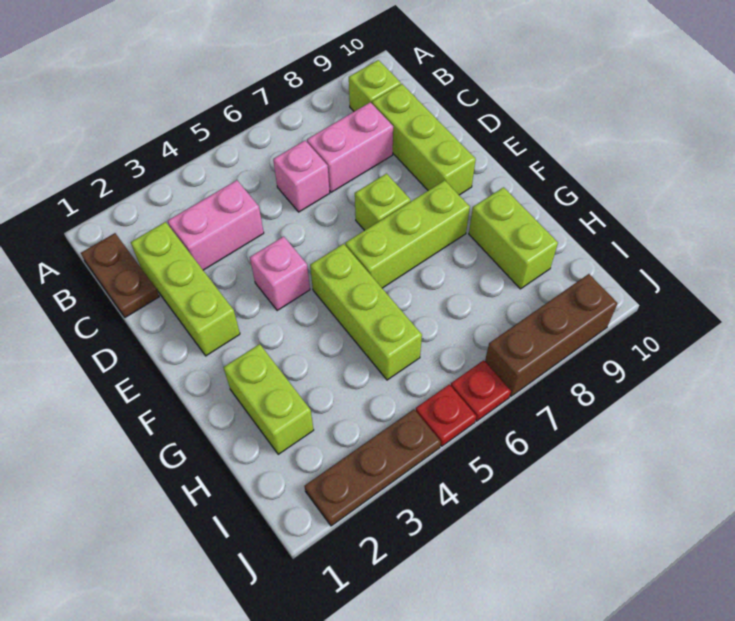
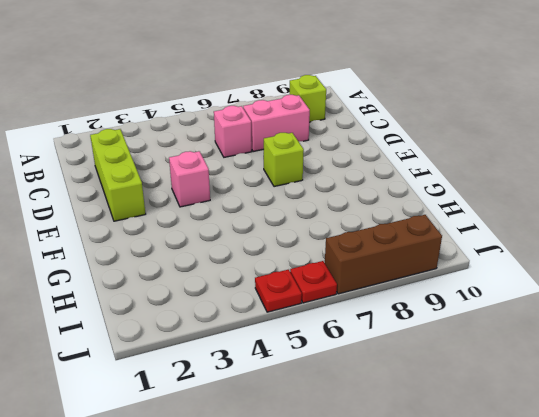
none -> brown 1x2 plate [81,233,159,317]
none -> pink 1x2 brick [168,180,264,270]
none -> lime 1x3 brick [372,84,476,195]

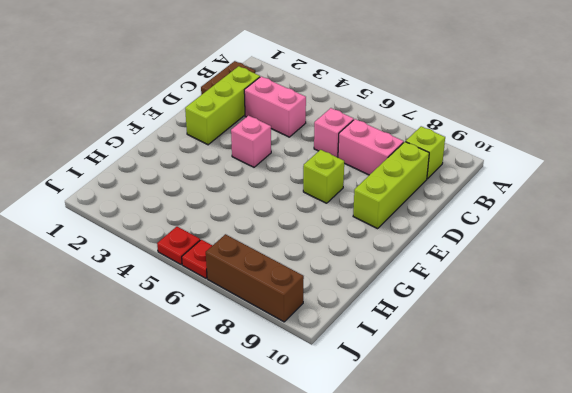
none -> lime 1x3 brick [310,244,422,380]
none -> lime 1x3 brick [345,180,470,288]
none -> lime 1x2 brick [223,344,314,454]

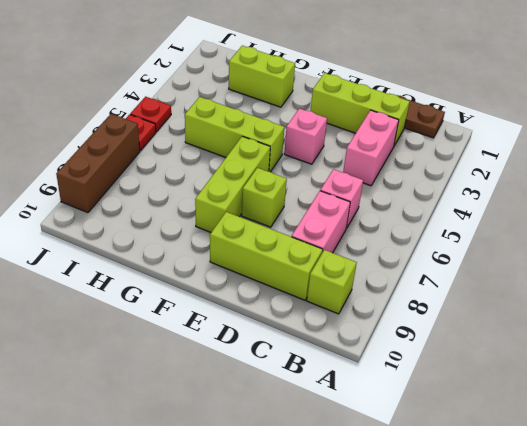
none -> lime 1x2 brick [469,187,558,289]
none -> brown 1x3 plate [305,409,441,526]

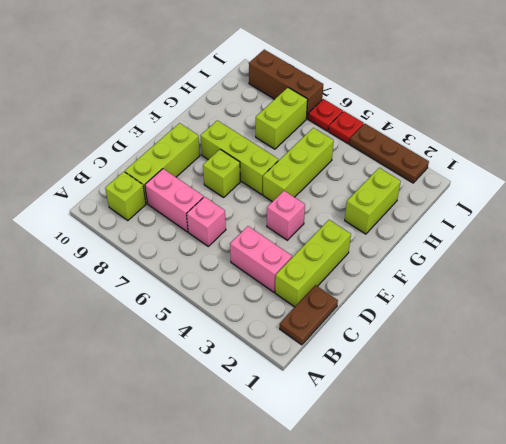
lime 1x2 brick [256,88,308,149] -> lime 1x2 brick moved to [469,187,558,289]

